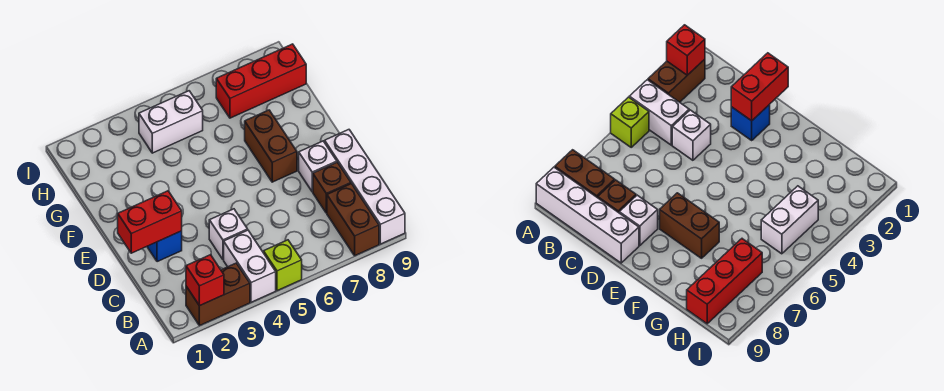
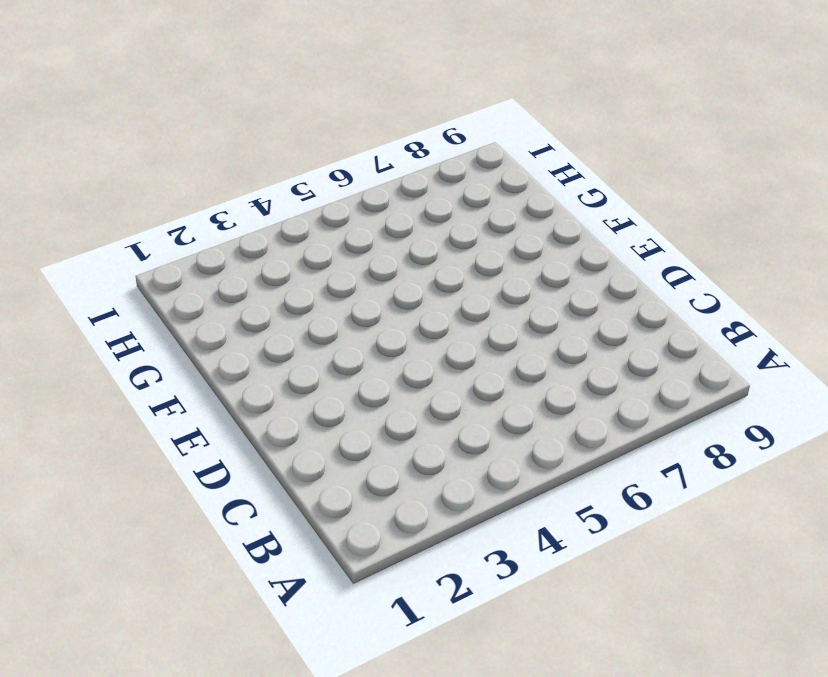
none -> brown 1x2 brick [186,263,250,326]
none -> white 1x2 brick [224,230,276,302]
none -> lime 1x1 brick [264,240,302,291]

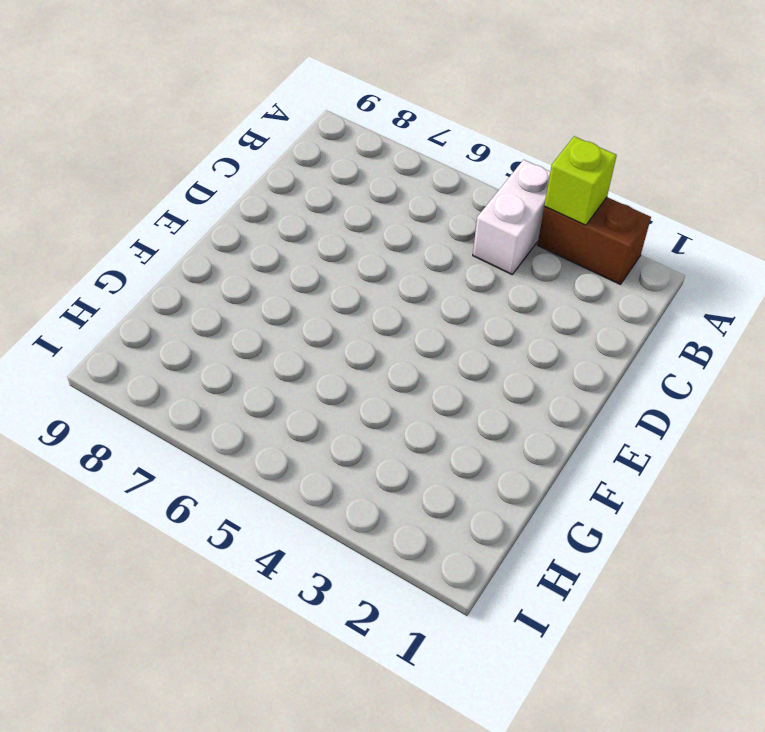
lime 1x1 brick [544,136,617,225] -> lime 1x1 brick moved to [264,240,302,291]
none -> brown 1x2 brick [327,184,379,256]
none -> white 1x4 brick [325,130,405,244]
none -> white 1x1 brick [209,209,248,260]

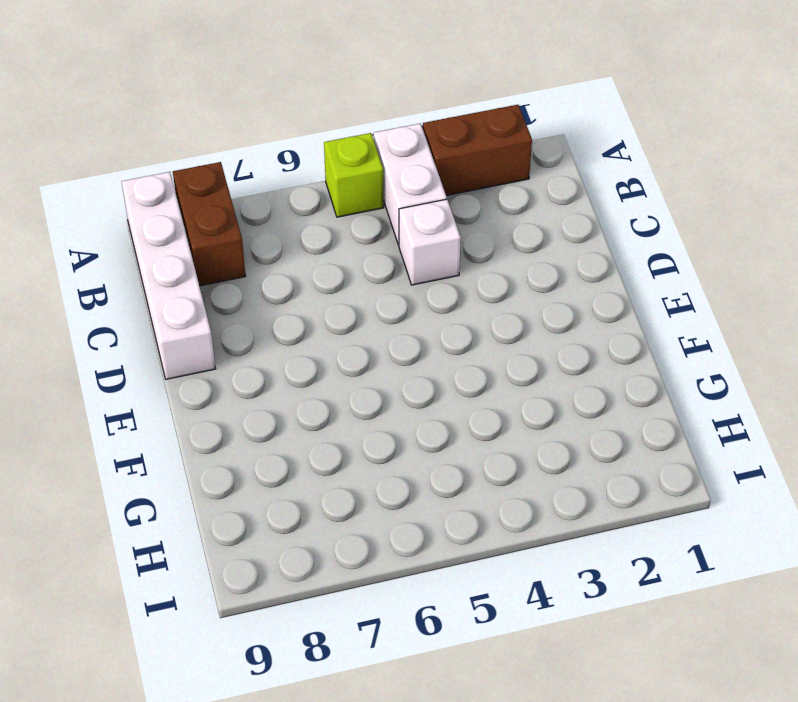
none -> brown 1x1 brick [313,162,351,213]
none -> blue 1x1 brick [147,231,182,262]
none -> white 1x1 brick [299,141,337,192]

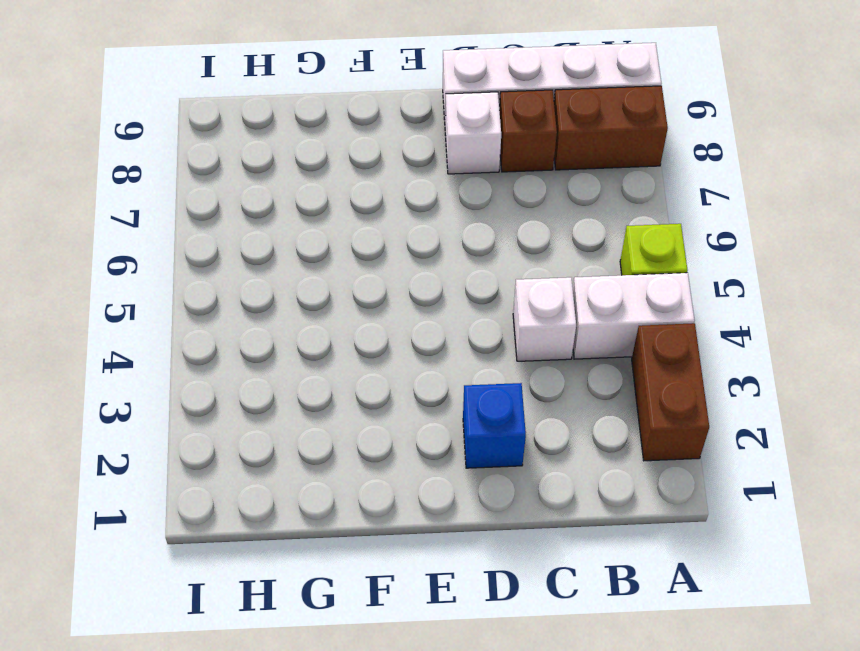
none -> brown 1x2 brick [245,110,297,182]
none -> white 1x2 brick [139,91,203,153]
none -> red 1x3 brick [216,44,306,118]

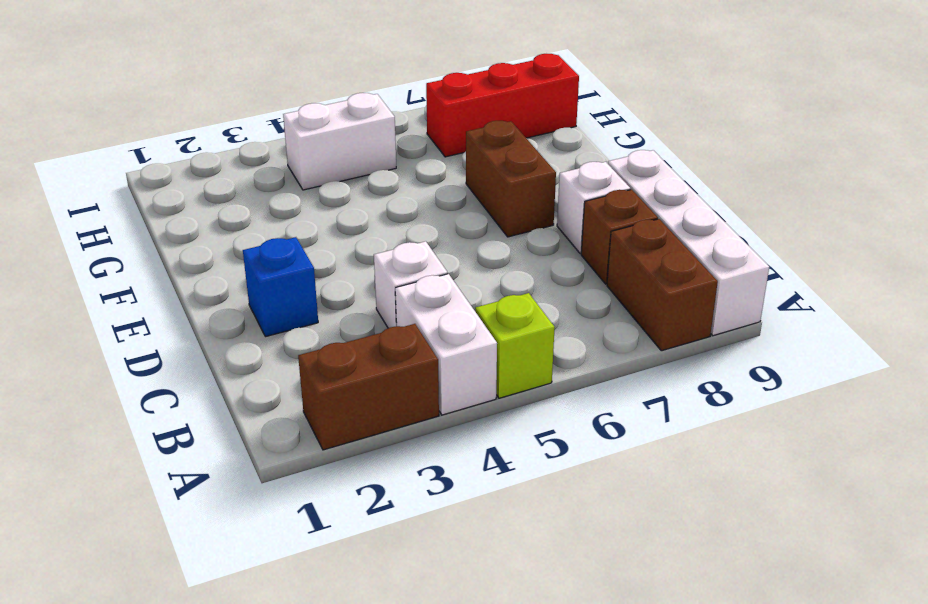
none -> red 1x1 brick [186,255,224,306]
none -> red 1x2 brick [118,191,182,253]

